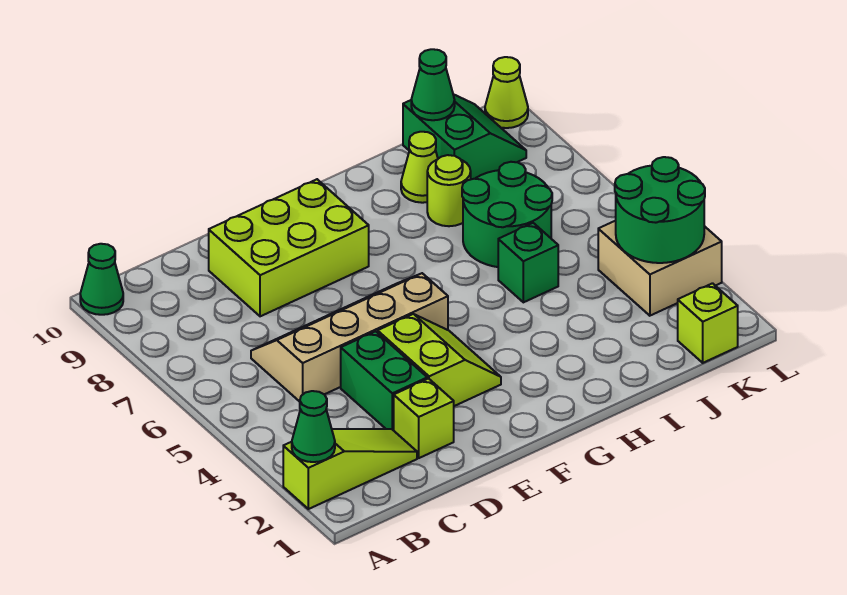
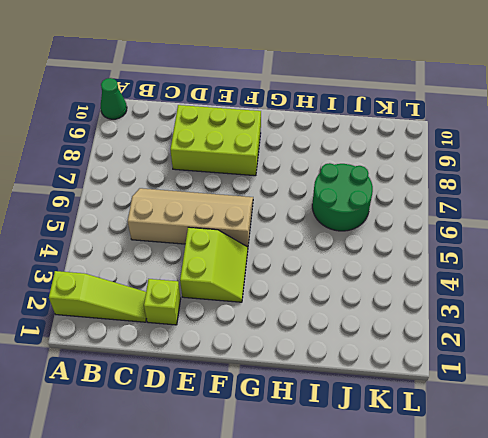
none -> green 1x2 brick [341,331,427,430]
none -> green 1x1 brick [498,223,558,302]
none -> lime 1x1 round brick [427,155,471,226]

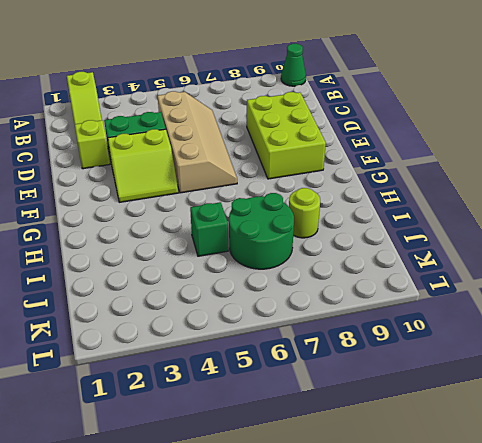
none -> lime 1x1 cone [401,132,438,203]
none -> green 2x2 slope [403,94,526,179]
none -> lime 1x1 brick [678,283,738,363]

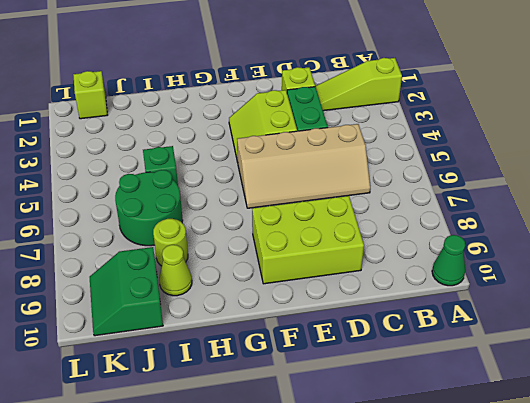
none -> tan 2x2 brick [598,221,722,316]
none -> lime 1x1 cone [485,57,528,128]
none -> green 1x1 cone [292,391,335,462]

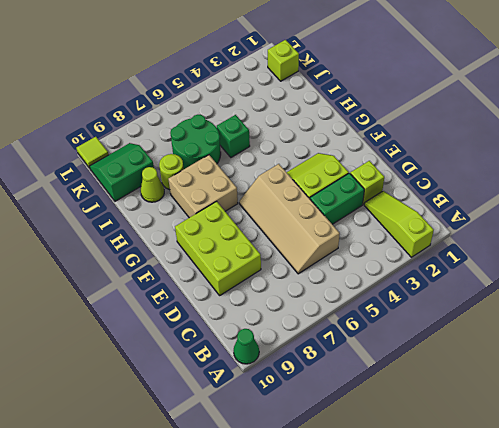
tan 2x2 brick [168,155,238,218] -> tan 2x2 brick moved to [598,221,722,316]
lime 1x1 tile [76,137,109,168] -> lime 1x1 cone [485,57,528,128]
none -> green 1x1 cone [292,391,335,462]
none -> green 1x1 cone [411,49,455,120]
none -> green 2x2 round brick [615,157,705,263]

